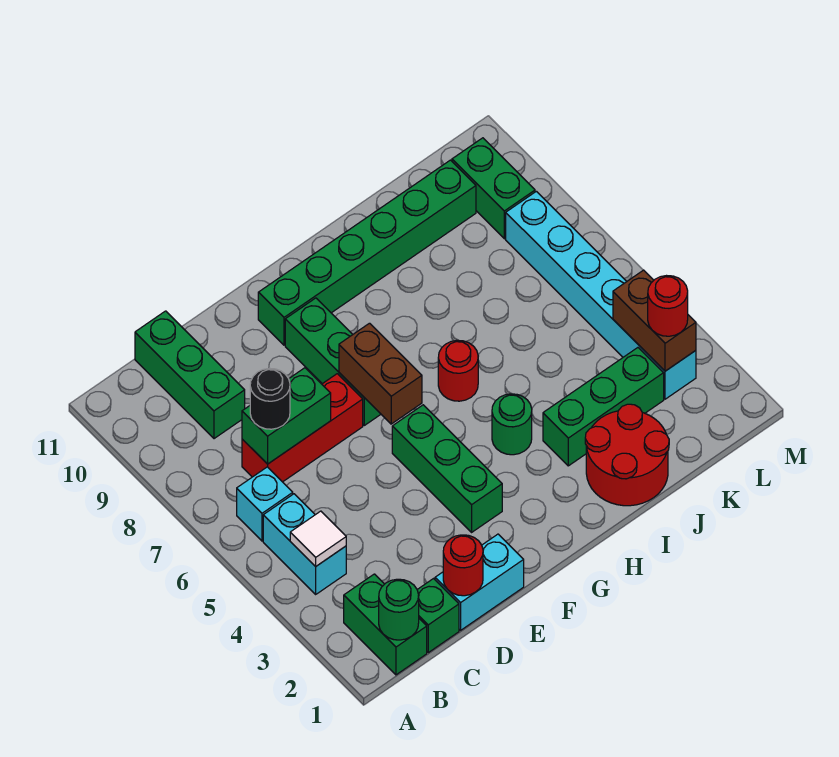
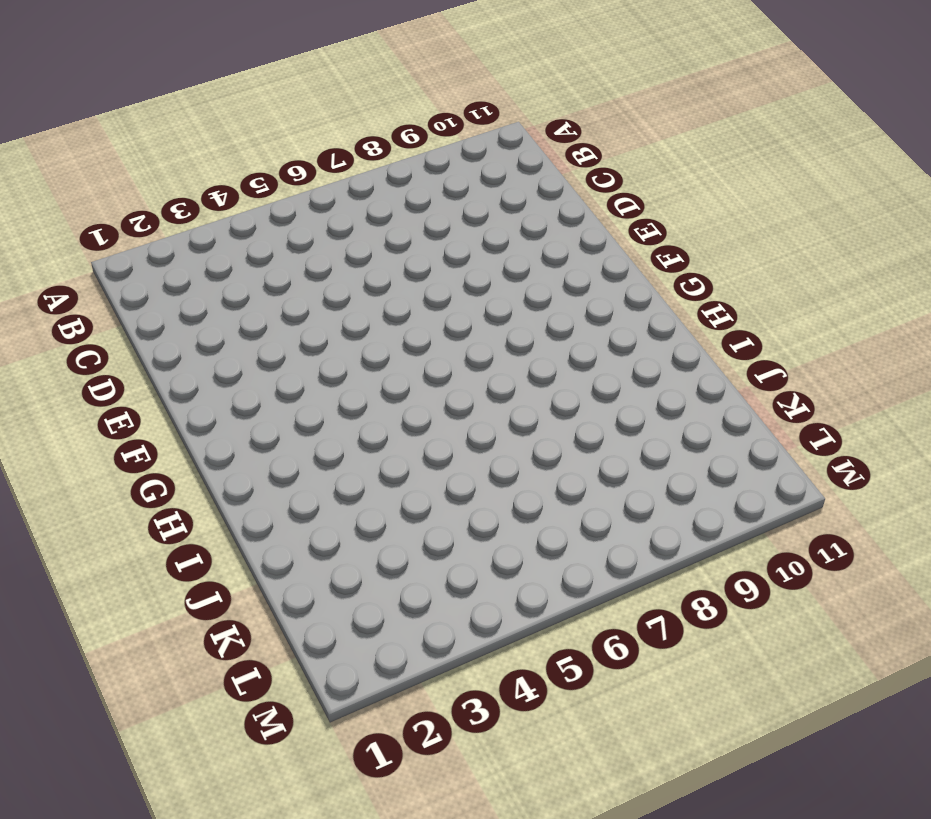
none -> green 1x2 brick [344,574,427,675]
none -> cyan 1x2 brick [263,494,346,594]
none -> cyan 1x1 brick [237,467,293,541]

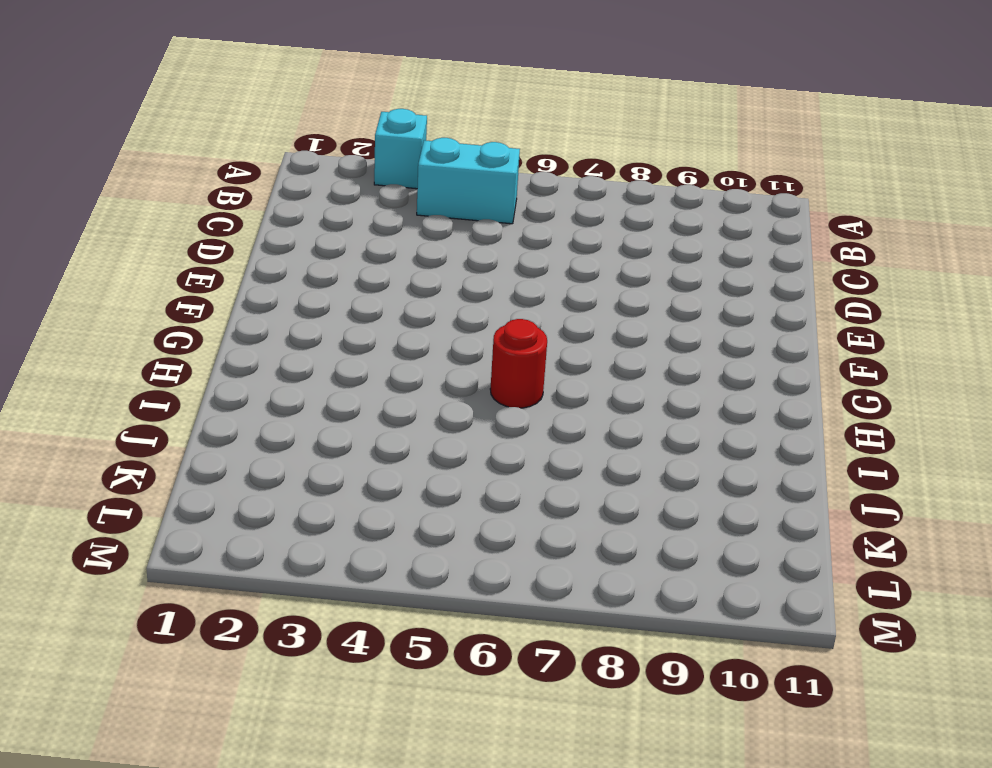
cyan 1x1 brick [374,109,427,189] -> cyan 1x1 brick moved to [237,467,293,541]
none -> green 1x2 brick [344,574,427,675]
none -> green 1x1 brick [417,579,459,653]
none -> red 1x3 brick [242,374,363,482]

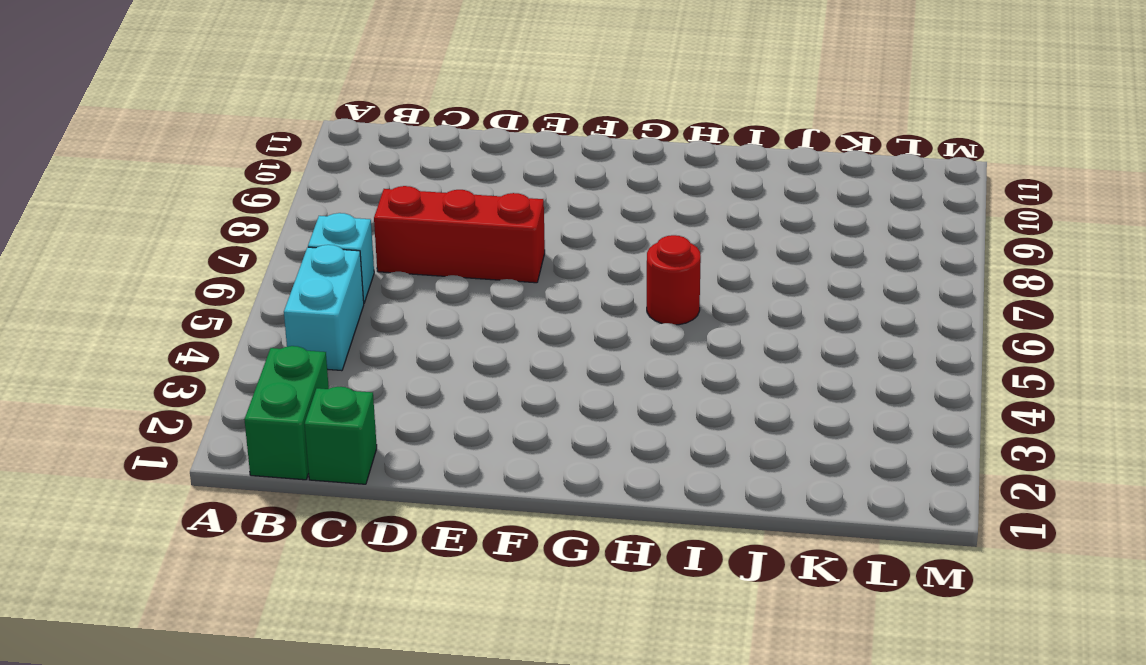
none -> green 1x3 brick [135,311,245,439]
none -> cyan 1x2 brick [435,534,524,630]
none -> green 1x3 brick [392,405,502,532]

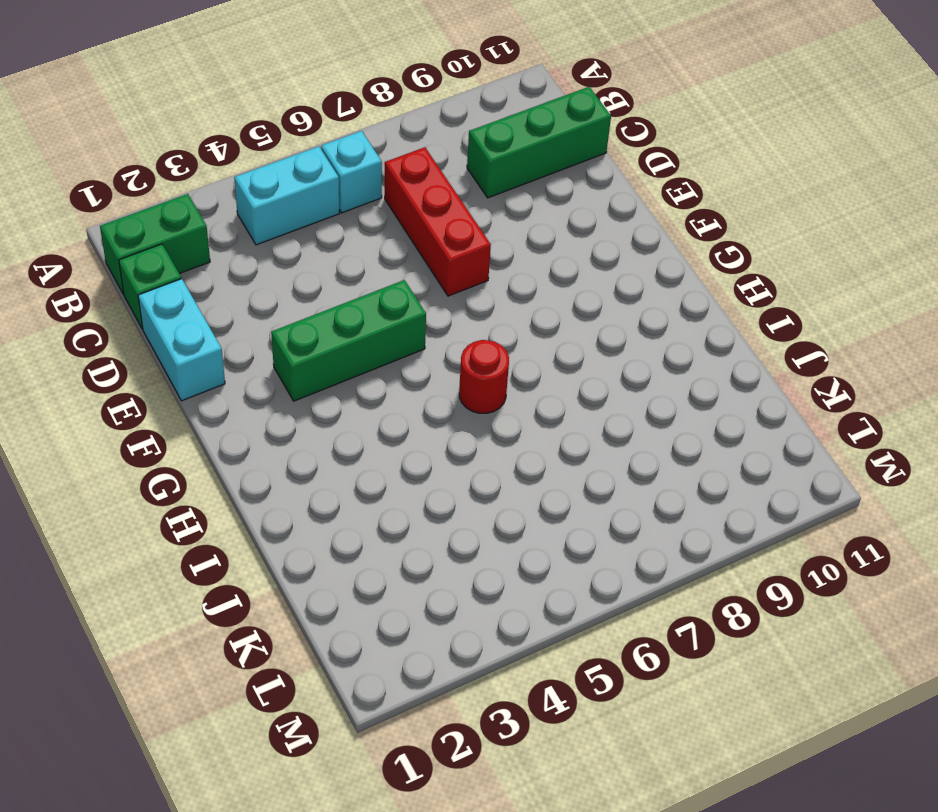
none -> green 1x3 brick [285,298,381,425]
none -> green 1x6 brick [258,160,476,345]
none -> green 1x1 round brick [492,394,532,455]

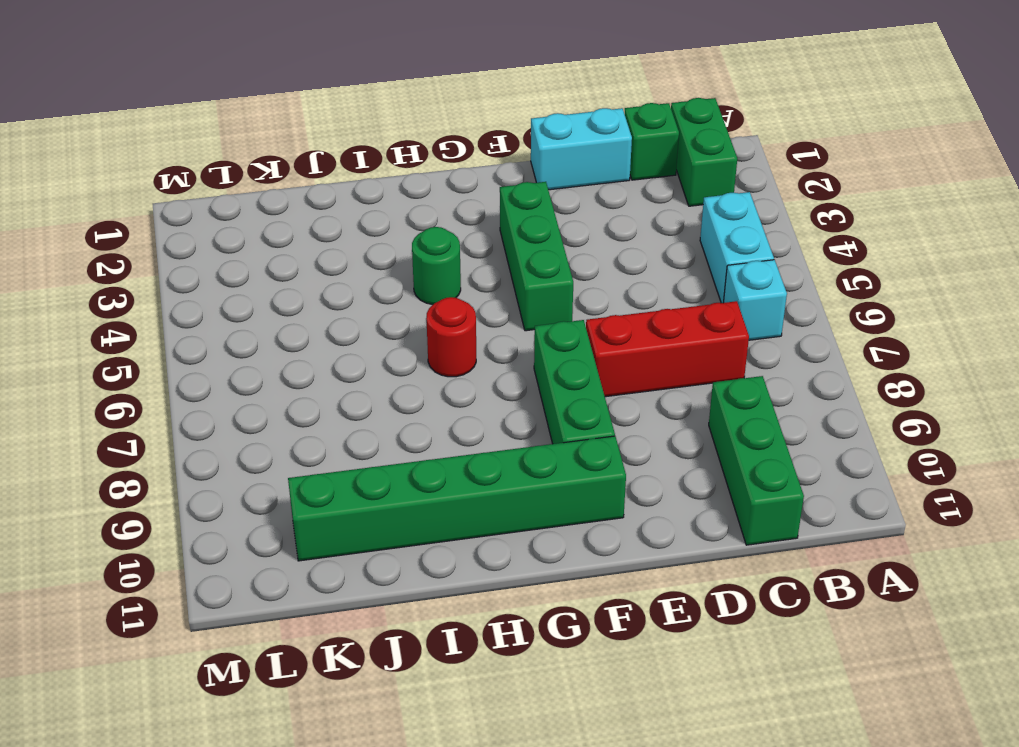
none -> red 2x2 round brick [585,404,669,506]
none -> green 1x3 brick [543,348,664,466]
none -> cyan 1x6 brick [506,191,696,399]

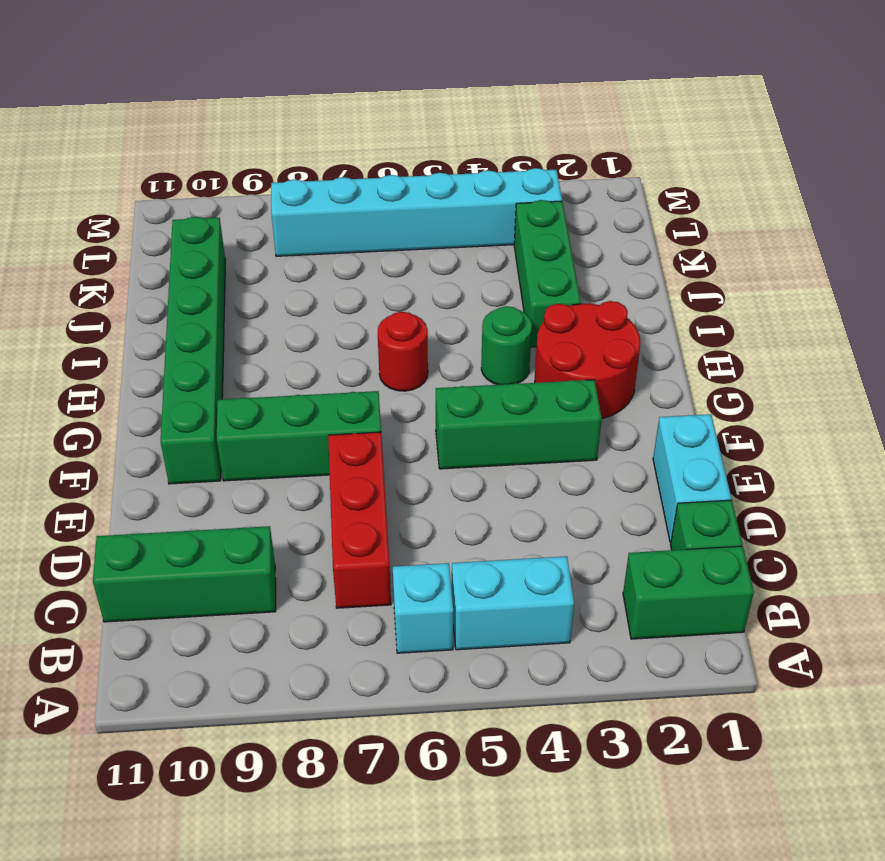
red 2x2 round brick [535,301,641,418] -> red 2x2 round brick moved to [585,404,669,506]
none -> green 1x2 brick [452,138,535,239]
none -> green 1x1 round brick [379,579,419,640]
none -> white 1x1 tile [290,511,346,567]

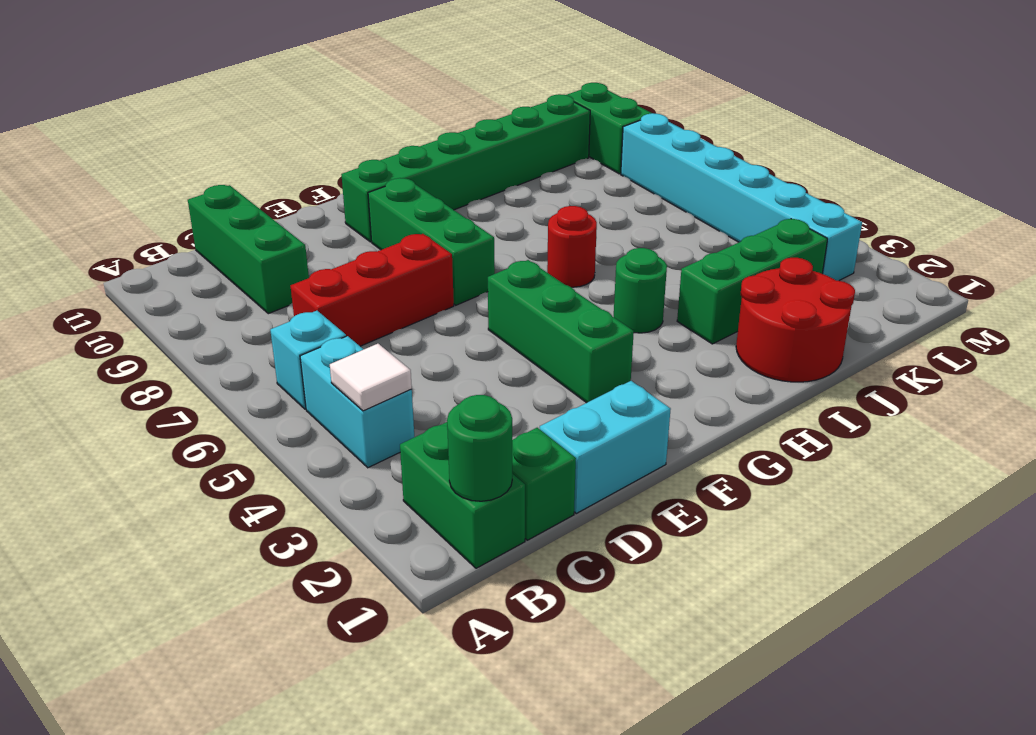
none -> green 1x2 brick [242,368,331,464]
none -> red 1x1 round brick [443,535,483,596]
none -> brown 1x2 brick [339,323,422,424]

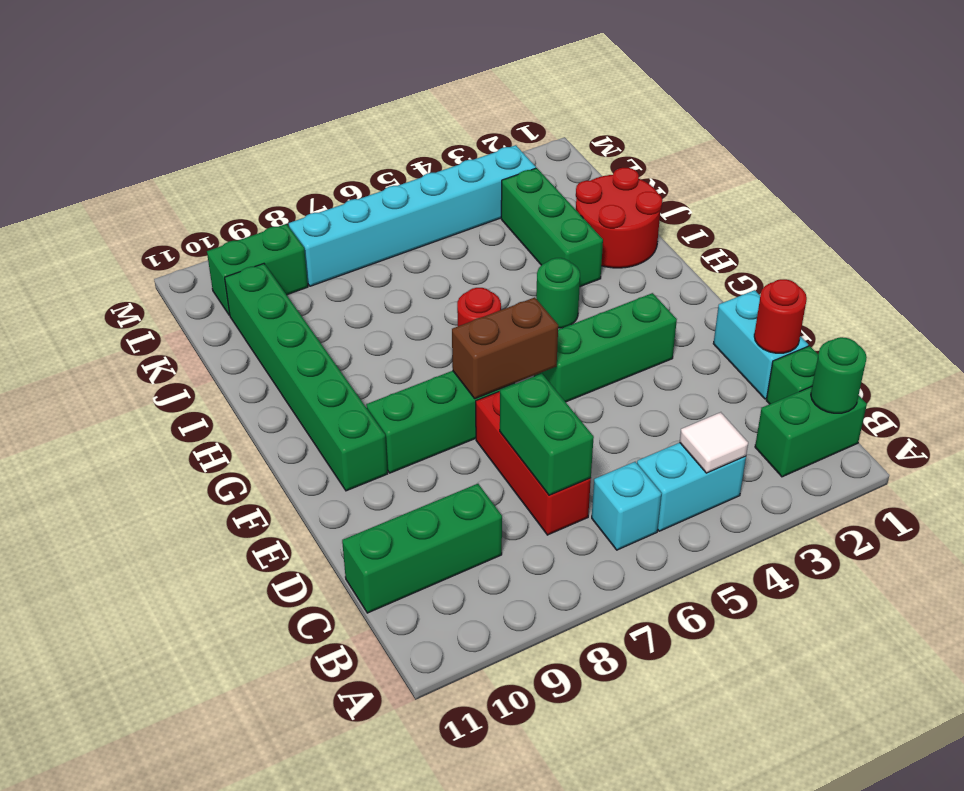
none -> brown 1x2 brick [613,270,696,371]
none -> black 1x1 round brick [250,368,290,429]
none -> red 1x1 round brick [648,276,688,336]

